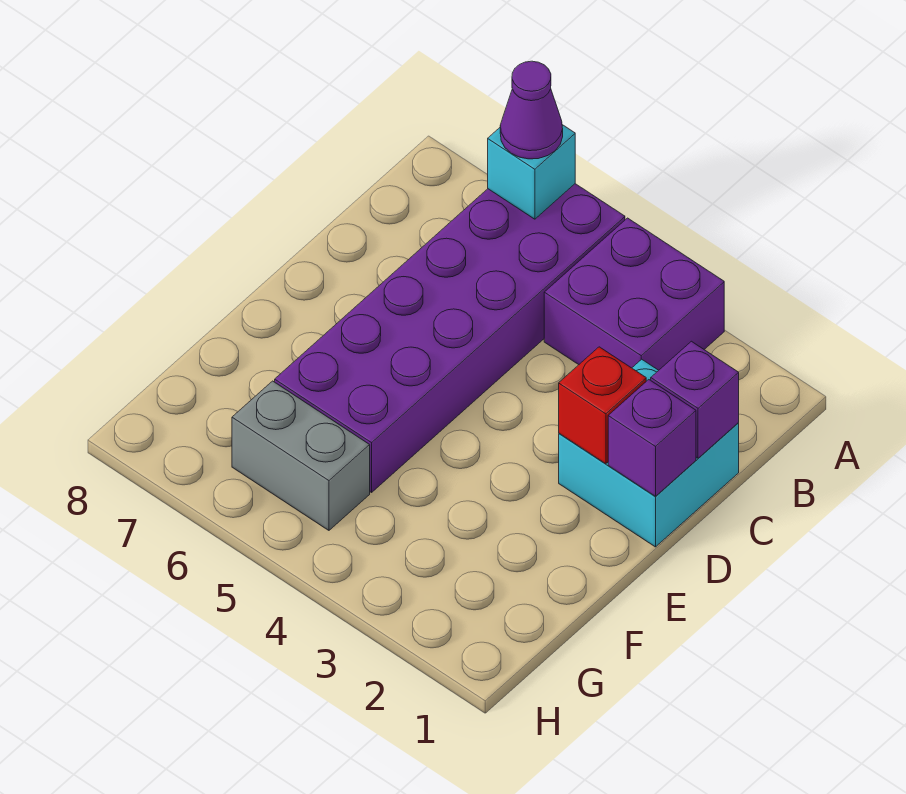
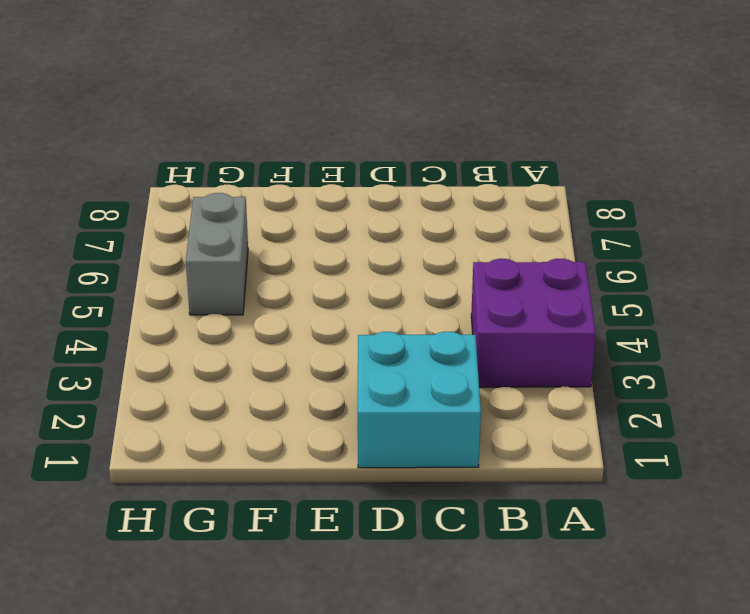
none -> purple 2x6 brick [275,184,625,492]
none -> cyan 1x1 brick [488,125,575,219]

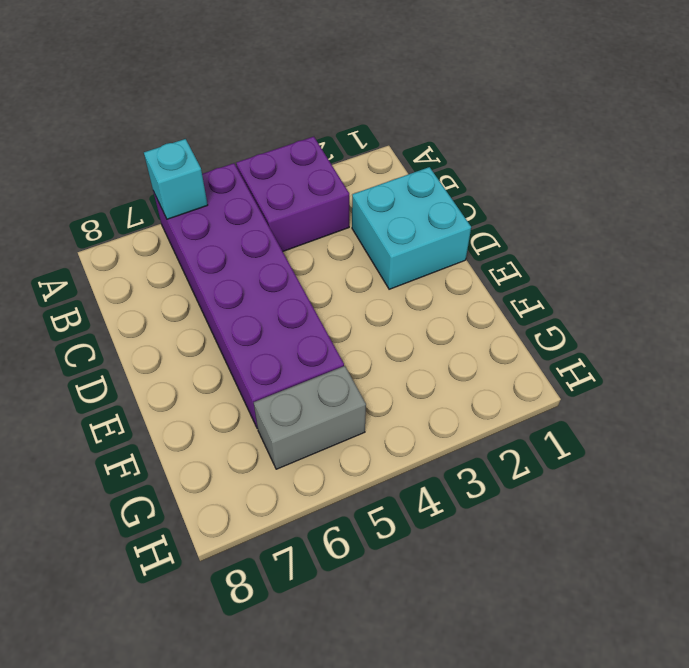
none -> purple 1x1 brick [651,341,739,458]
none -> purple 1x1 brick [608,380,696,496]

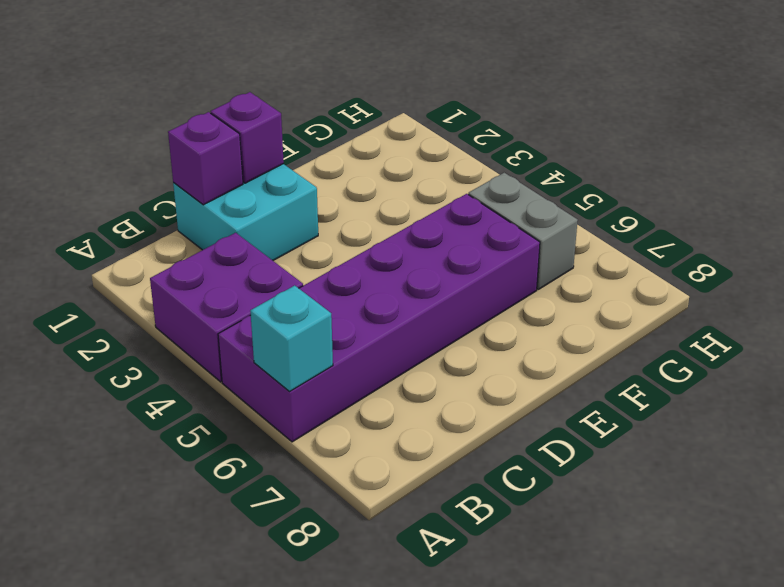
none -> red 1x1 brick [559,347,646,464]
none -> purple 1x1 cone [500,61,563,159]

